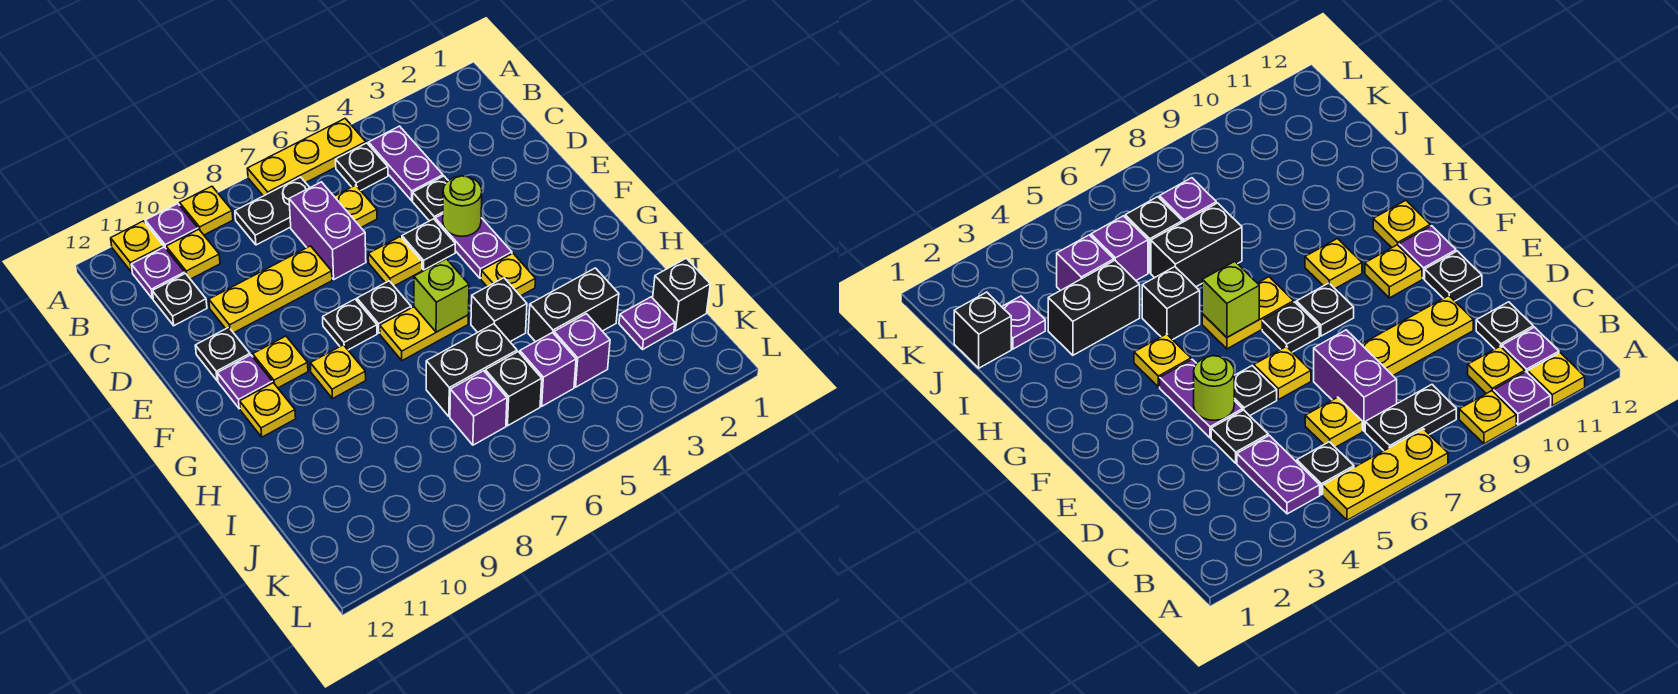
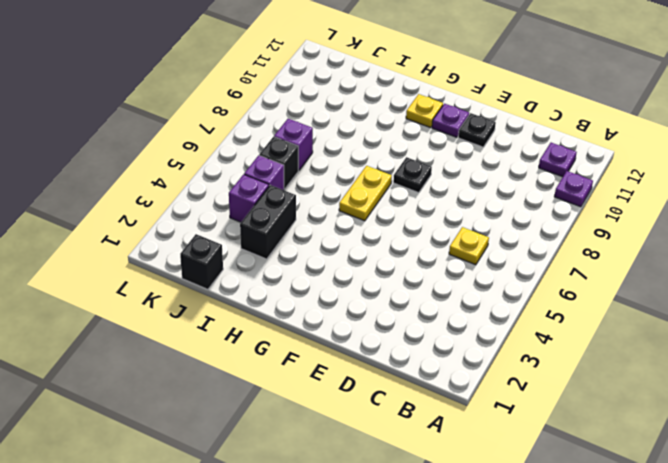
none -> yellow 1x3 plate [247,119,366,196]
none -> yellow 1x1 plate [180,186,233,235]
none -> yellow 1x1 plate [111,221,164,272]
none -> purple 1x2 plate [368,126,443,201]

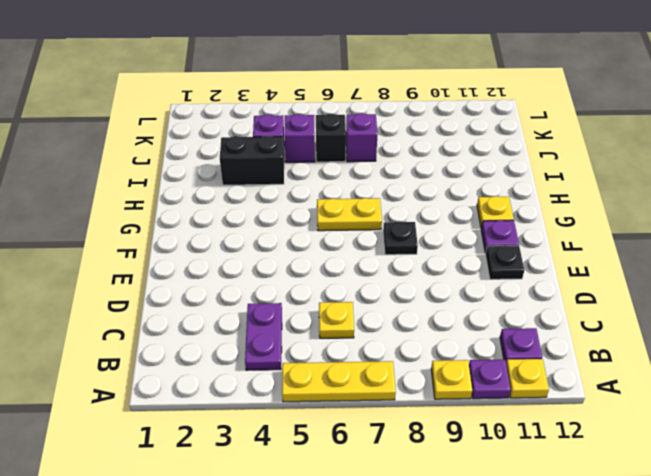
none -> black 1x1 plate [336,143,388,190]
none -> black 1x2 plate [235,177,310,245]
none -> yellow 1x1 plate [166,229,220,279]
none -> purple 1x2 brick [289,182,366,279]

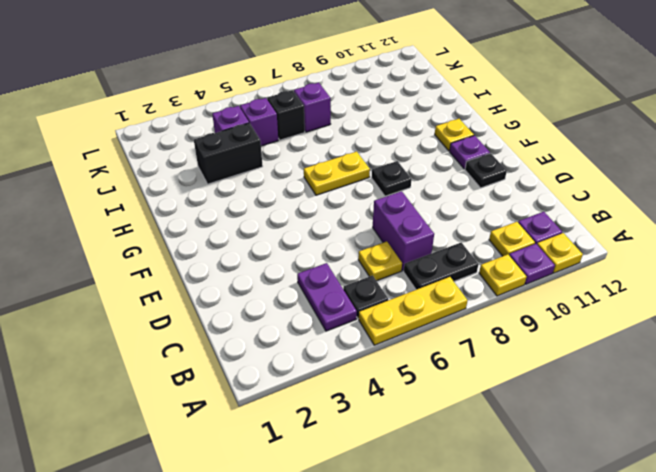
none -> black 1x1 plate [152,274,207,326]
none -> black 1x1 plate [413,176,448,221]
none -> yellow 1x3 plate [209,246,332,333]
none -> purple 1x2 plate [435,214,512,278]

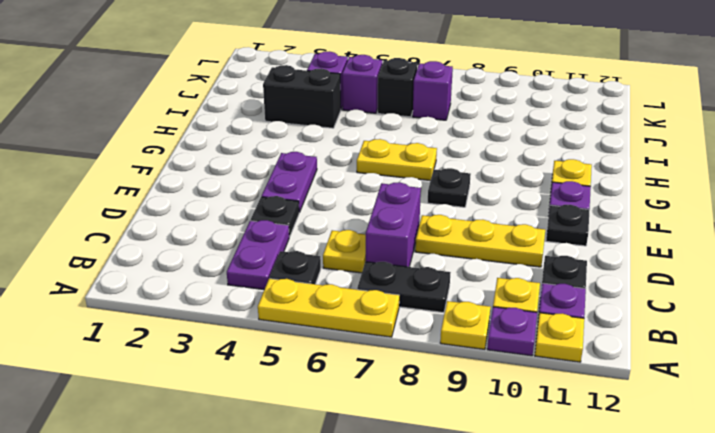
none -> black 1x1 plate [402,219,455,270]
none -> yellow 1x1 plate [368,237,422,286]
none -> black 1x1 plate [357,281,411,333]
none -> yellow 1x1 plate [253,336,308,388]

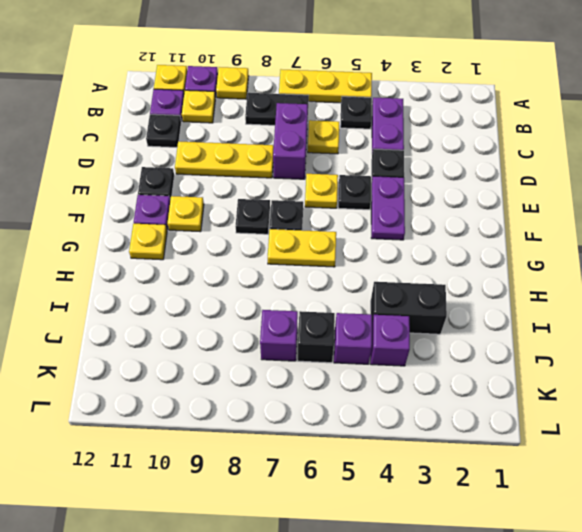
none -> yellow 1x1 plate [481,253,535,296]
none -> yellow 1x1 plate [310,345,366,399]
none -> black 1x1 brick [471,278,527,342]
none -> black 1x2 brick [426,324,517,417]

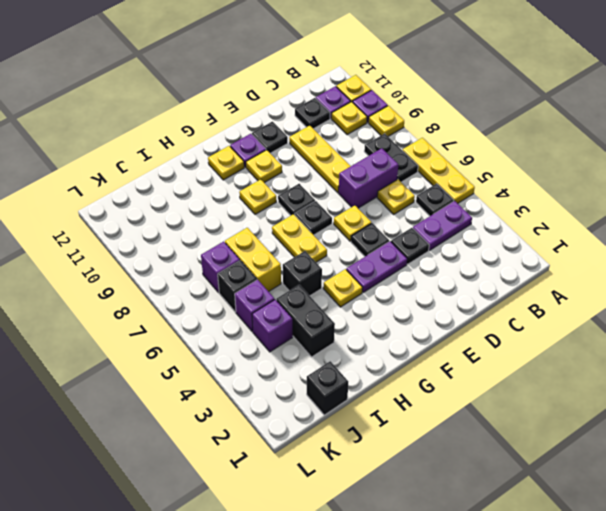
yellow 1x2 brick [225,228,281,292] -> black 1x2 brick [426,324,517,417]
none -> purple 1x1 plate [619,297,675,349]
none -> lime 1x1 round brick [443,176,482,236]
none -> lime 1x1 brick [414,259,469,332]

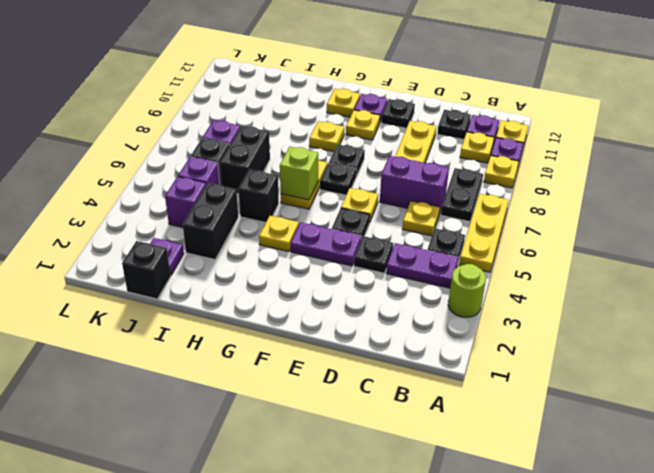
lime 1x1 round brick [448,264,486,317] -> lime 1x1 round brick moved to [443,176,482,236]

